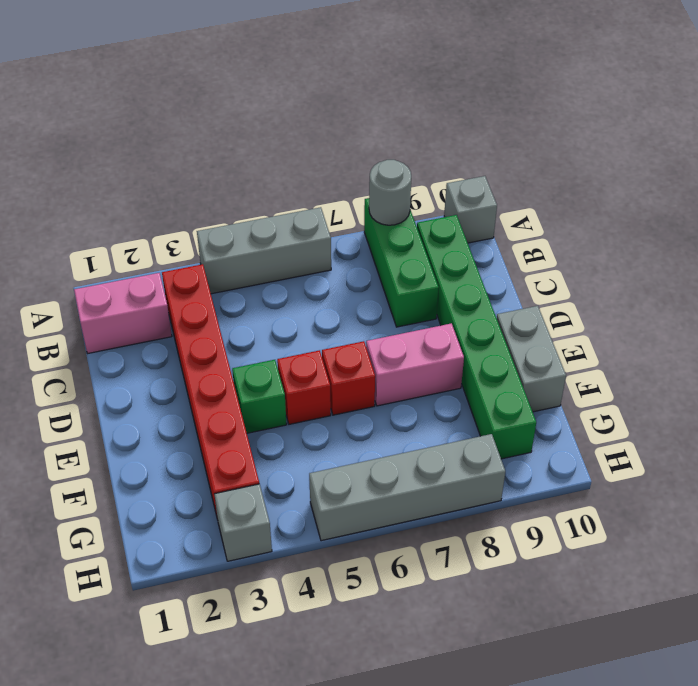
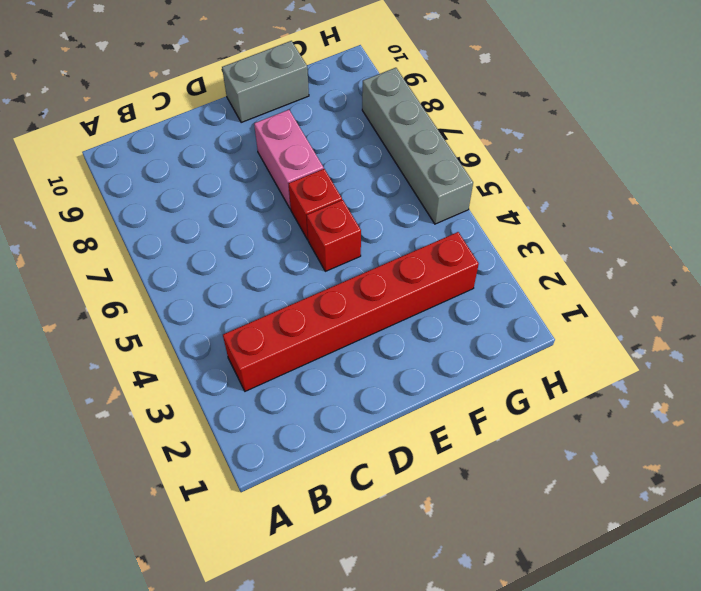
none -> grey 1x3 brick [197,207,331,294]
none -> green 1x3 brick [364,198,439,327]
none -> grey 1x1 brick [444,176,497,243]

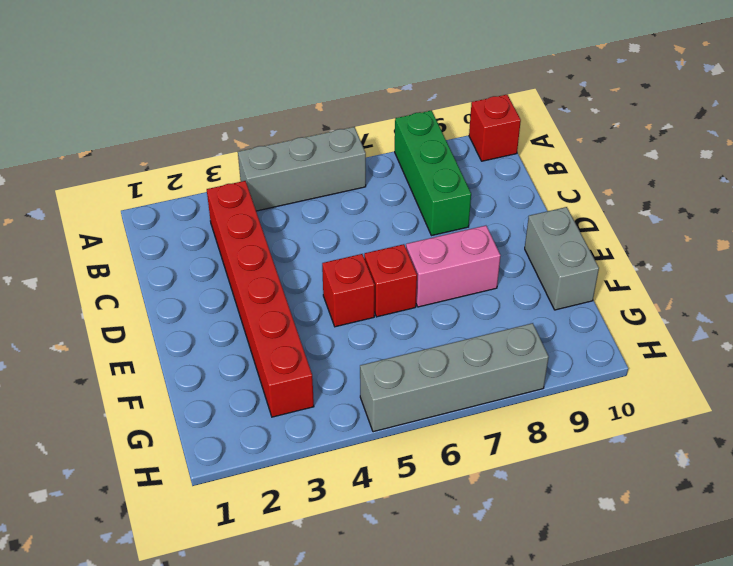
red 1x1 brick [469,95,521,161] -> grey 1x1 brick [444,176,497,243]
none -> pink 1x2 brick [74,273,172,353]
none -> green 1x6 brick [417,215,536,459]
none -> green 1x1 brick [232,360,287,433]

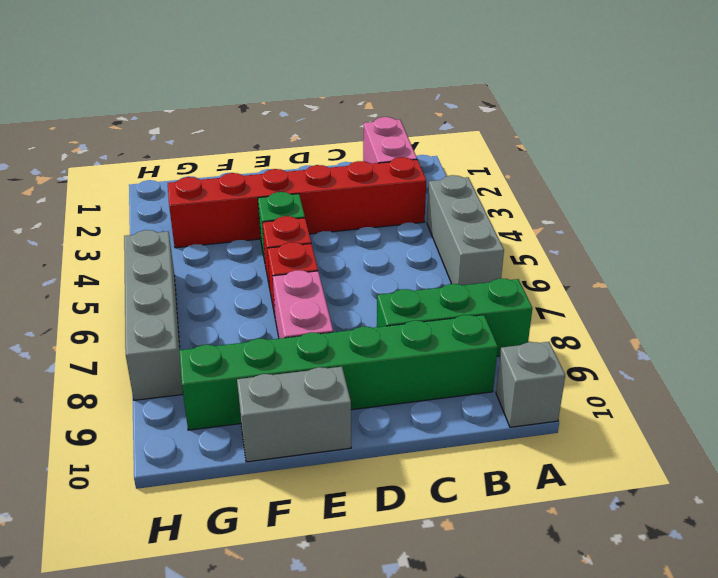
none -> grey 1x1 brick [214,484,272,561]
none -> grey 1x1 round brick [369,160,411,225]

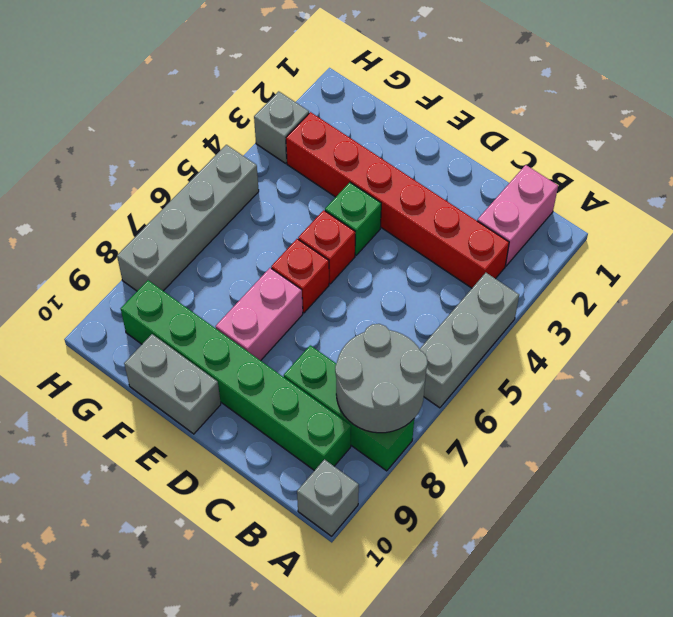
grey 2x2 round brick [335,324,428,433] -> grey 1x1 round brick [369,160,411,225]

